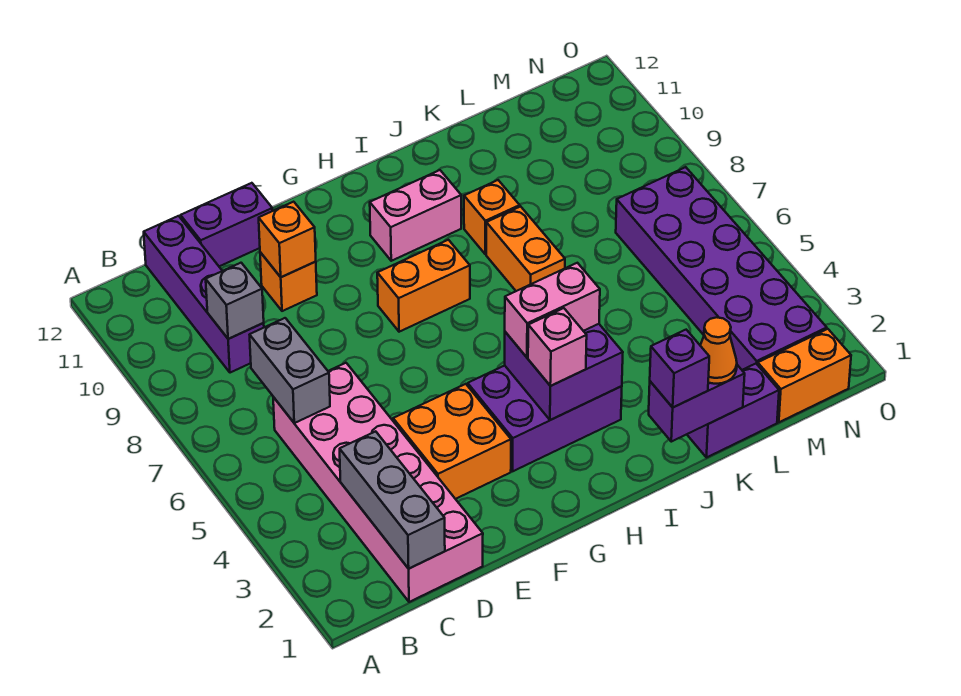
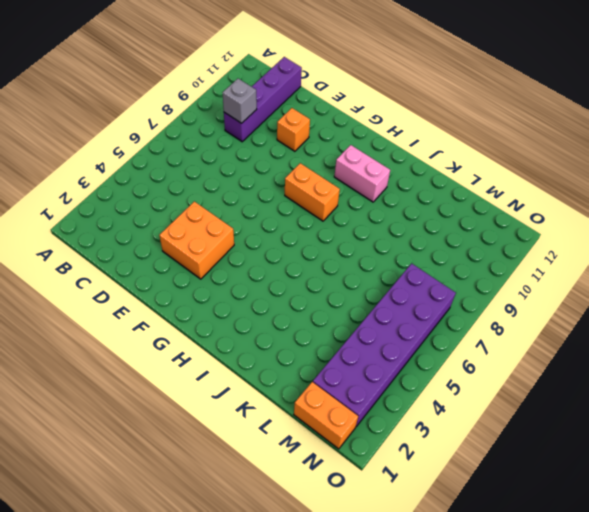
none -> pink 2x6 brick [273,363,483,602]
none -> purple 1x2 brick [181,183,273,266]
none -> purple 2x3 brick [468,366,622,471]

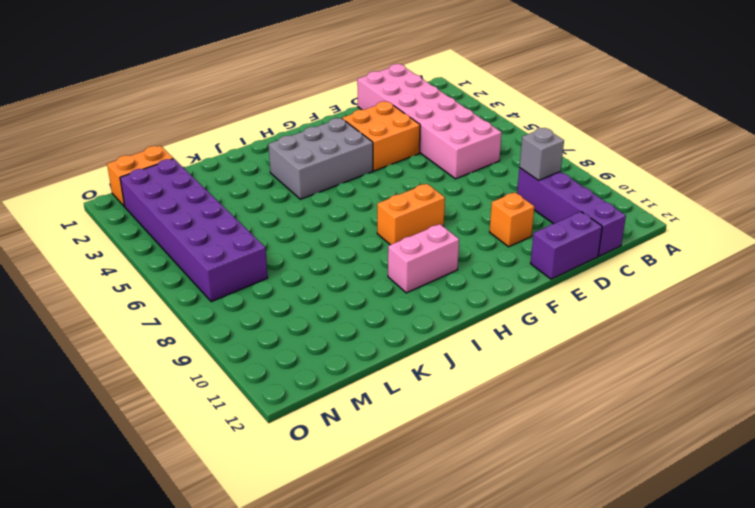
grey 2x3 brick [269,118,373,199] -> purple 2x3 brick [468,366,622,471]
none -> orange 1x2 brick [486,206,565,291]
none -> orange 1x1 brick [464,180,520,254]
none -> purple 1x2 brick [687,364,779,458]

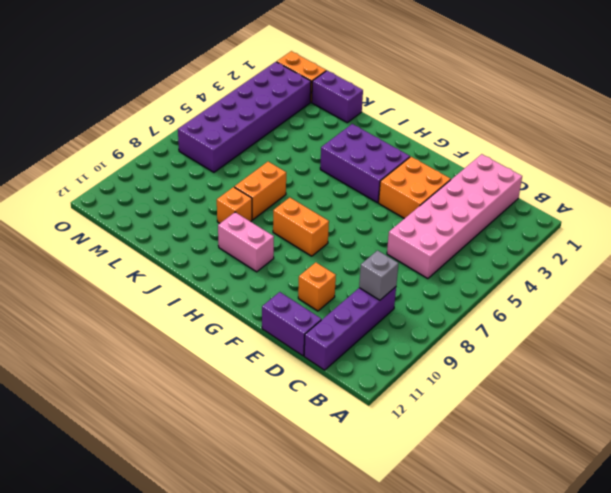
none -> grey 1x3 brick [340,431,445,569]
none -> grey 1x2 brick [250,318,330,423]
none -> orange 1x1 brick [259,202,316,277]

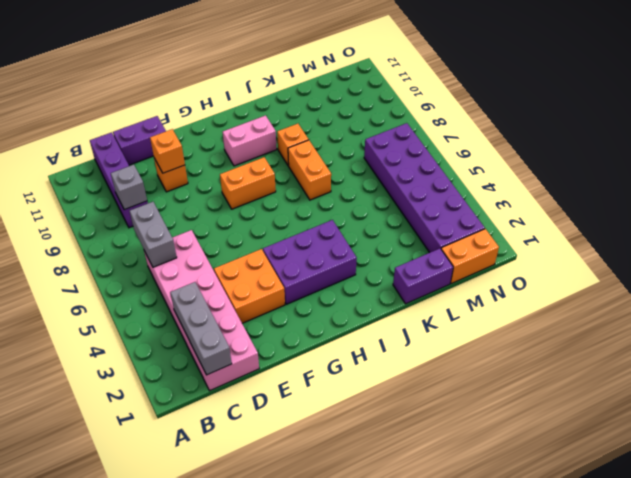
none -> purple 2x2 brick [505,324,623,420]
none -> purple 1x2 brick [649,365,745,442]
none -> pink 1x1 brick [528,308,587,386]

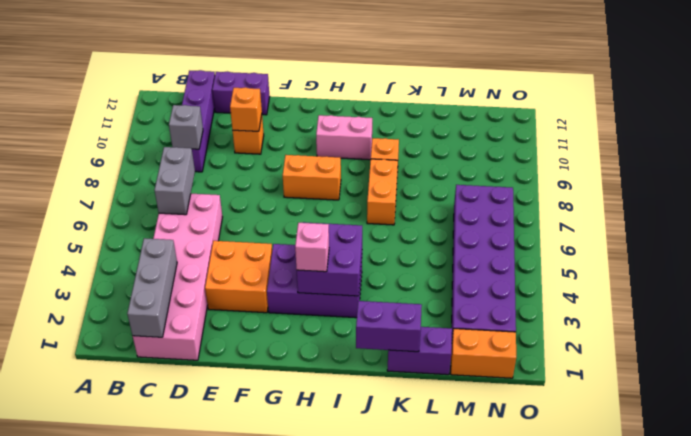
none -> pink 1x2 brick [505,263,600,357]
none -> purple 1x1 brick [650,330,709,407]
none -> orange 1x1 cone [700,317,737,384]

